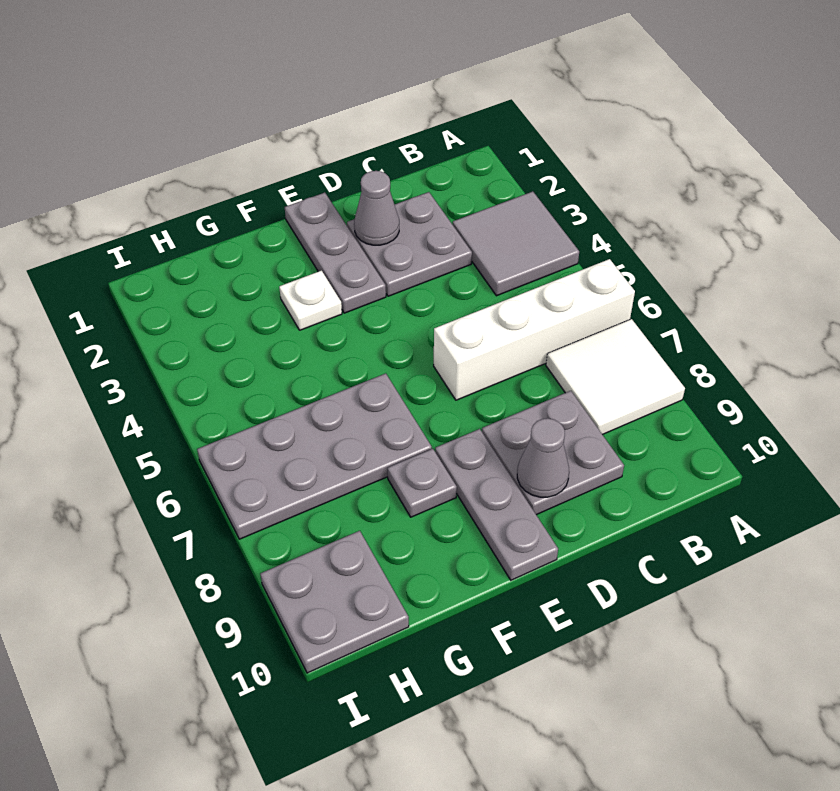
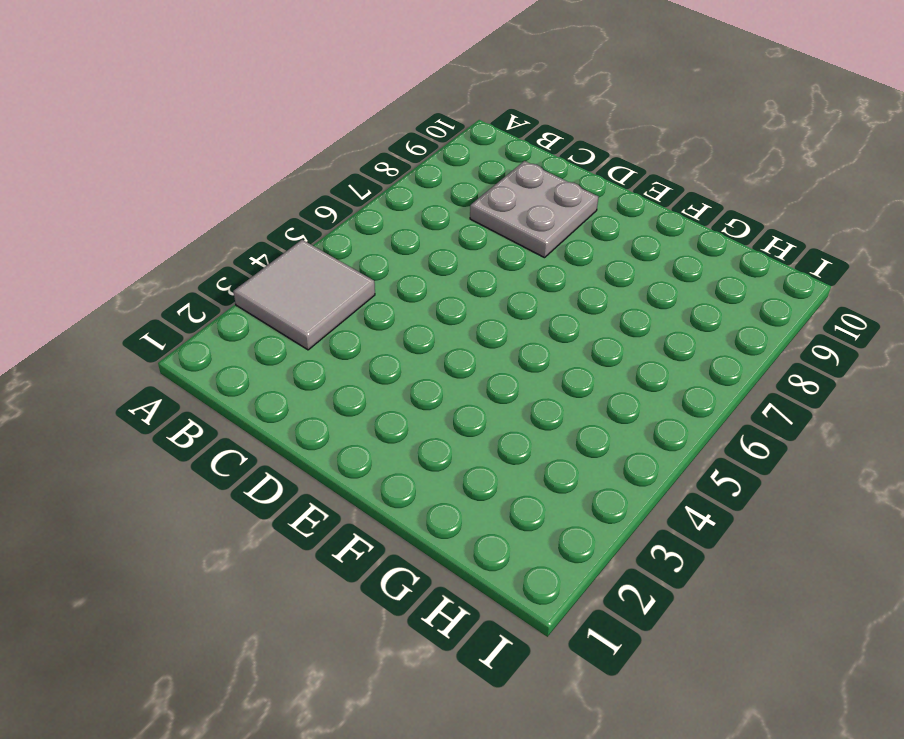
none -> white 1x4 brick [434,259,635,400]
none -> white 2x2 tile [546,319,685,435]
none -> grey 2x2 plate [347,192,472,296]

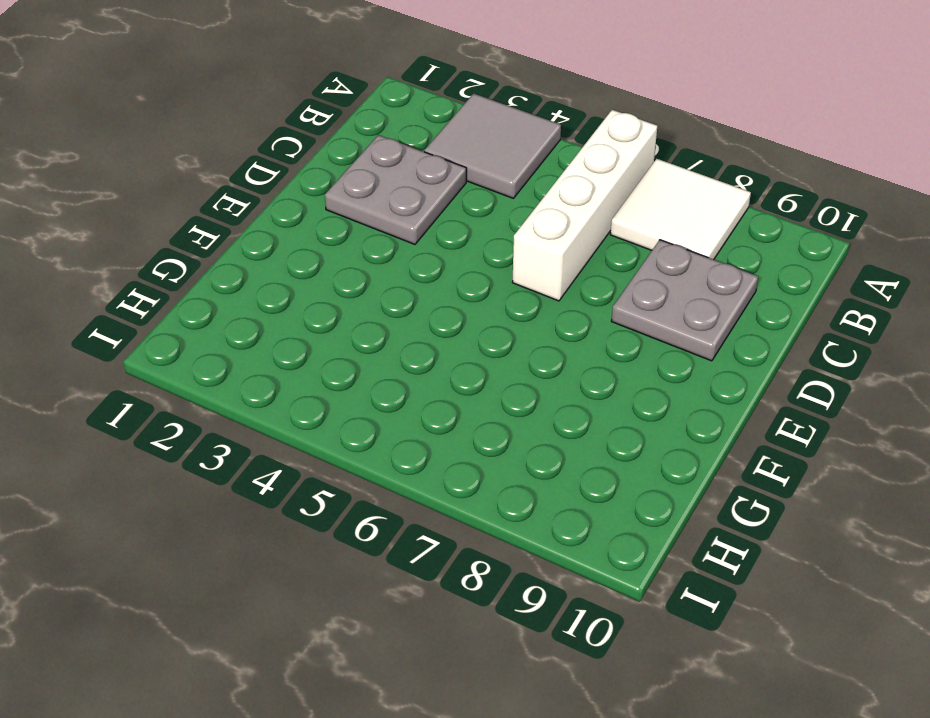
none -> grey 1x3 plate [285,193,386,313]
none -> grey 1x3 plate [435,429,558,580]
none -> white 1x1 plate [279,271,342,330]

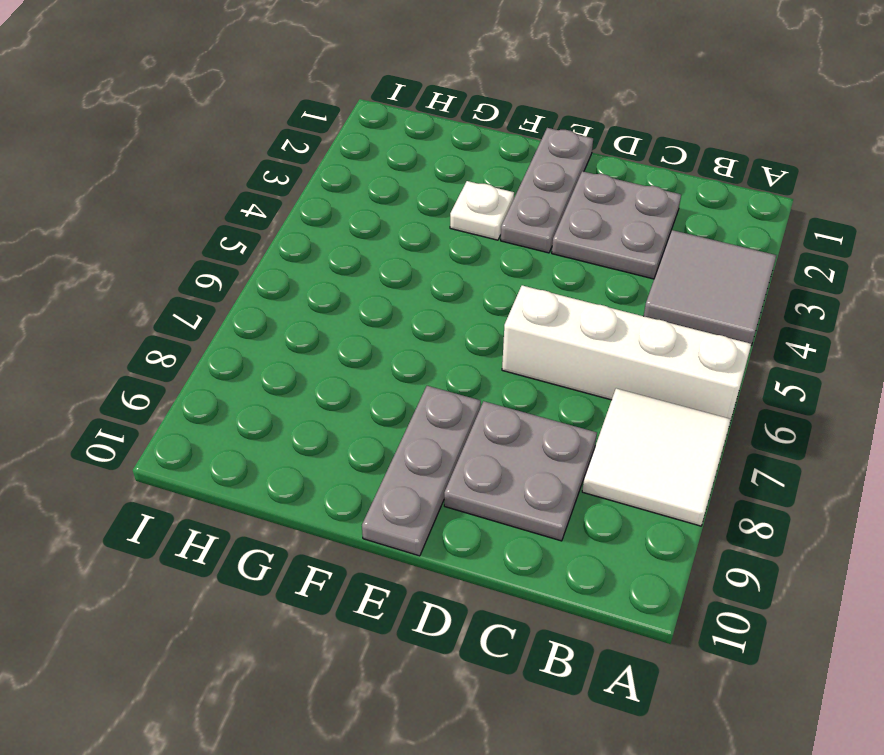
none -> grey 2x4 plate [197,373,432,539]
none -> grey 1x1 plate [388,449,457,517]
none -> grey 2x2 plate [260,531,409,673]

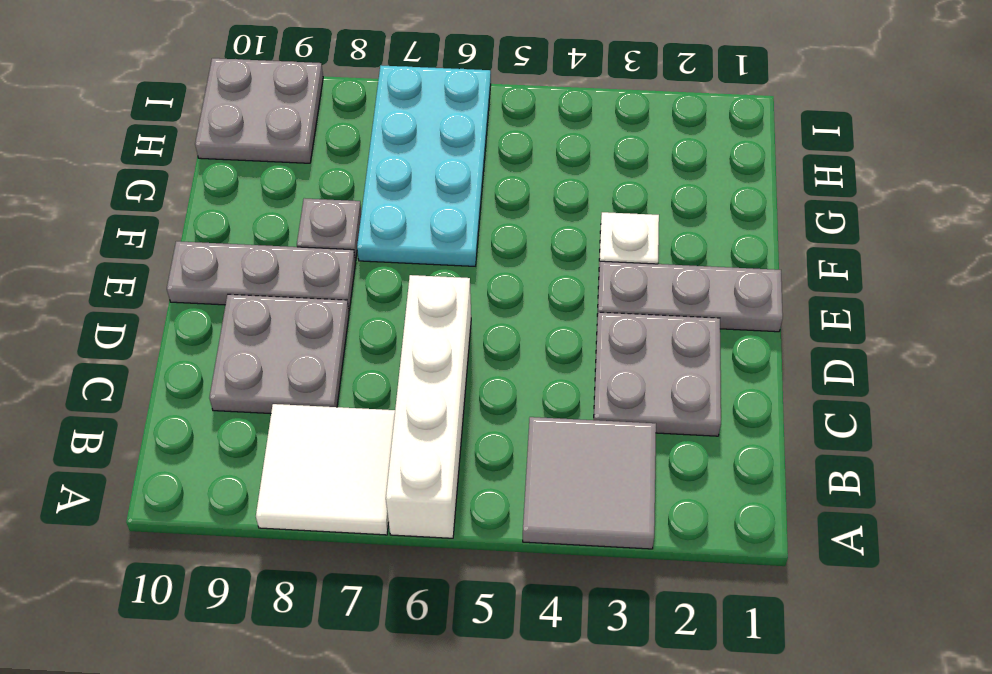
cyan 2x4 plate [357,65,491,266] -> grey 2x4 plate [197,373,432,539]
none -> grey 1x1 cone [354,171,399,245]
none -> grey 1x1 cone [517,418,569,497]

